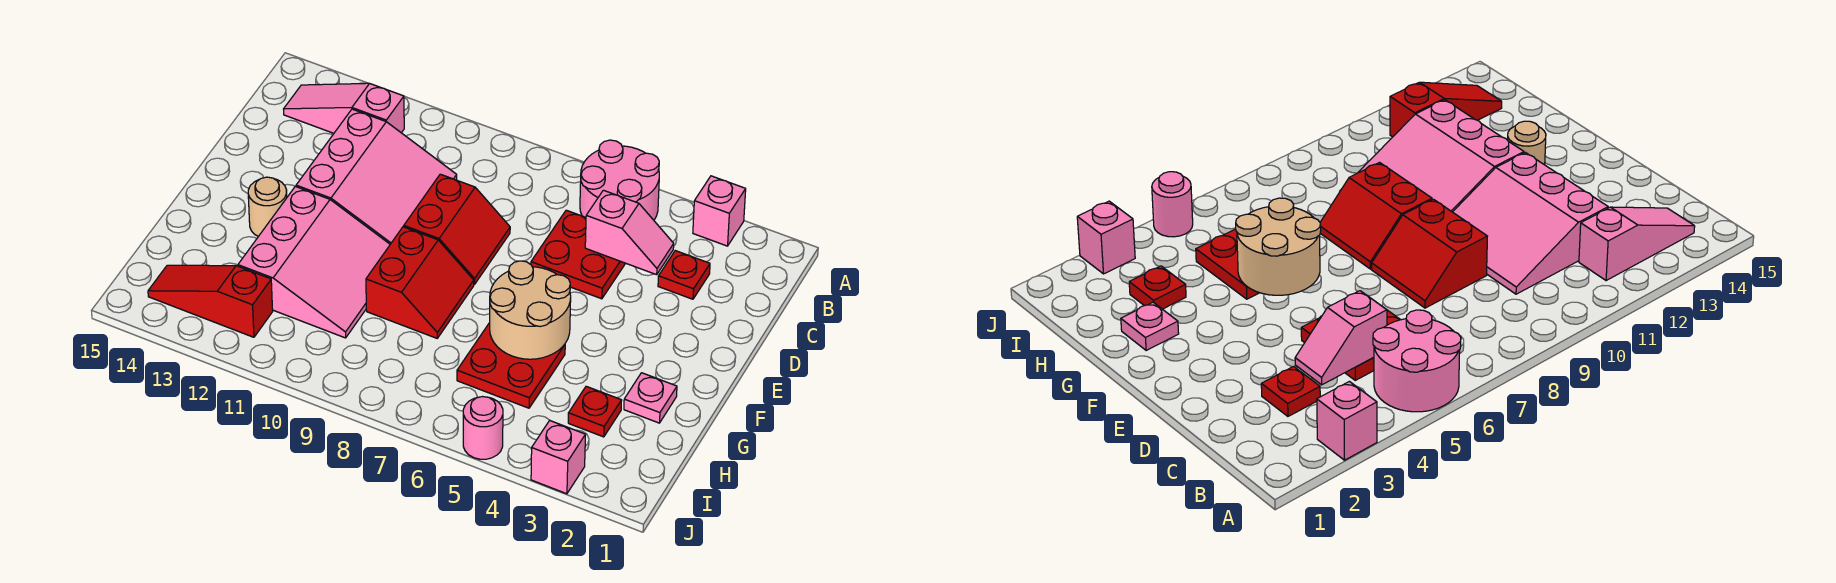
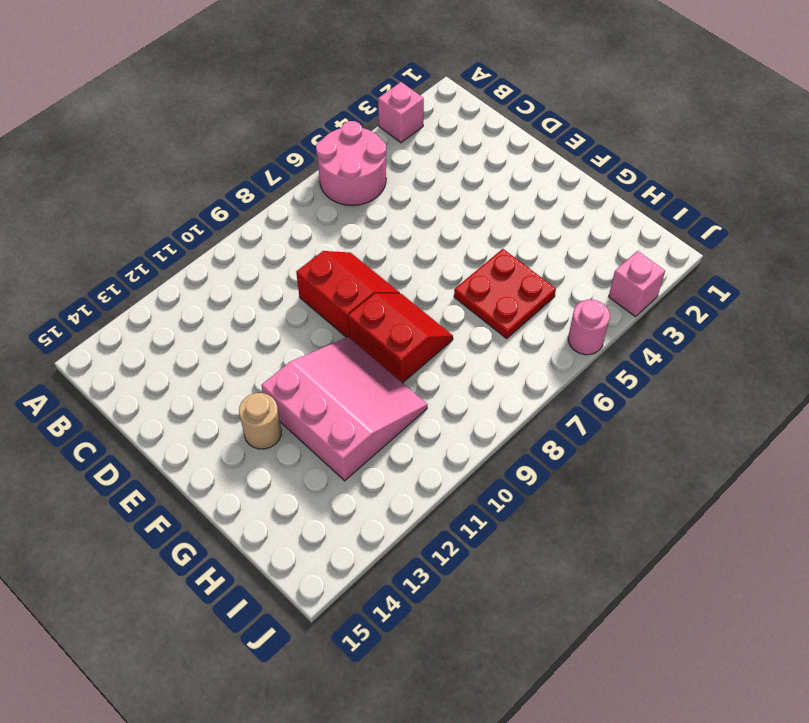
none -> pink 1x3 slope [284,83,404,133]
none -> red 1x1 plate [658,251,710,299]
none -> red 2x2 plate [531,210,625,299]

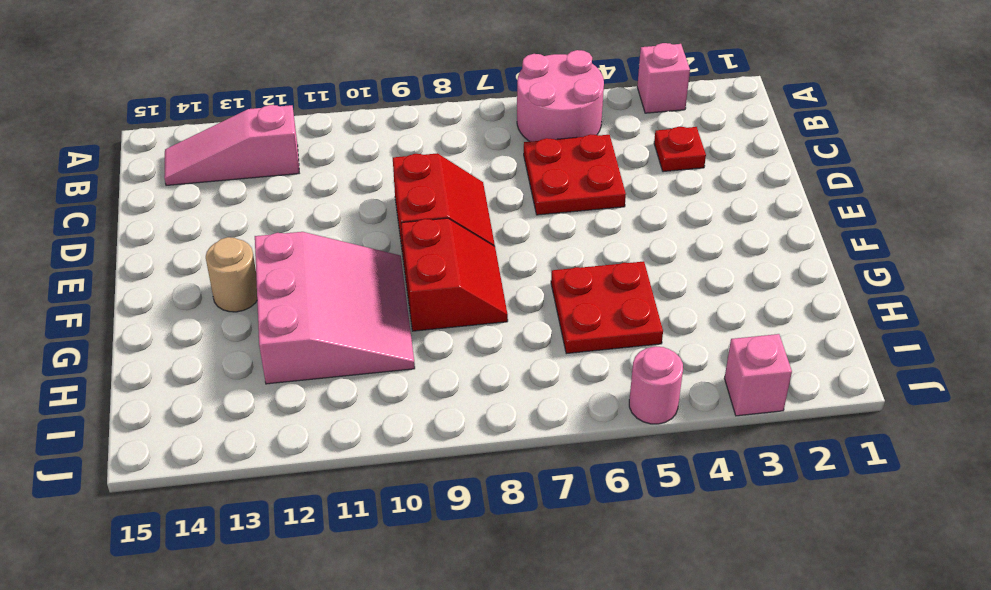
none -> pink 3x3 slope [296,109,457,244]
none -> pink 1x1 plate [624,373,677,423]
none -> red 1x1 plate [568,386,622,437]

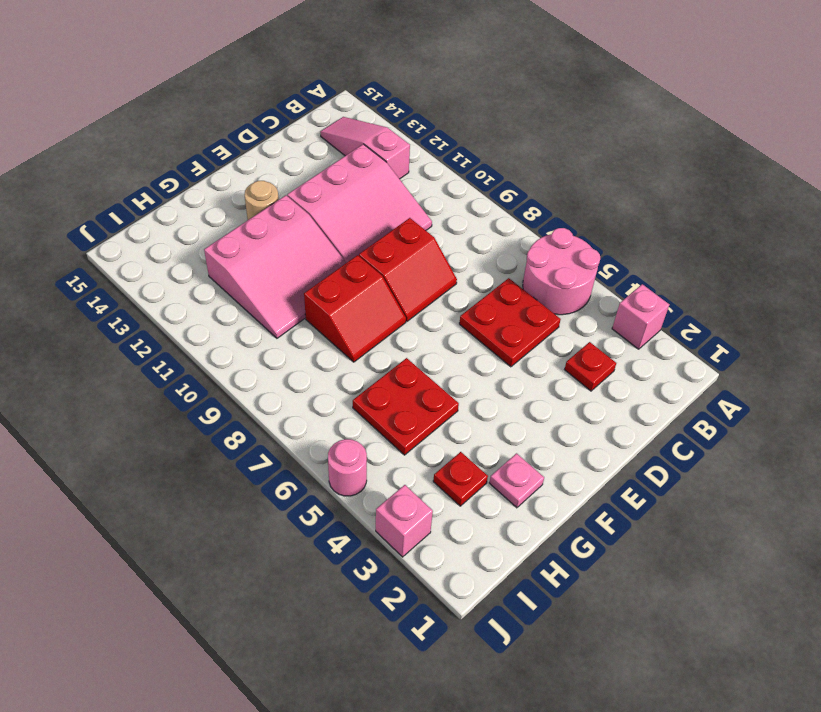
none -> red 1x3 slope [148,265,273,337]
none -> pink 1x2 slope [585,190,674,275]
none -> tan 2x2 round brick [490,261,571,359]

